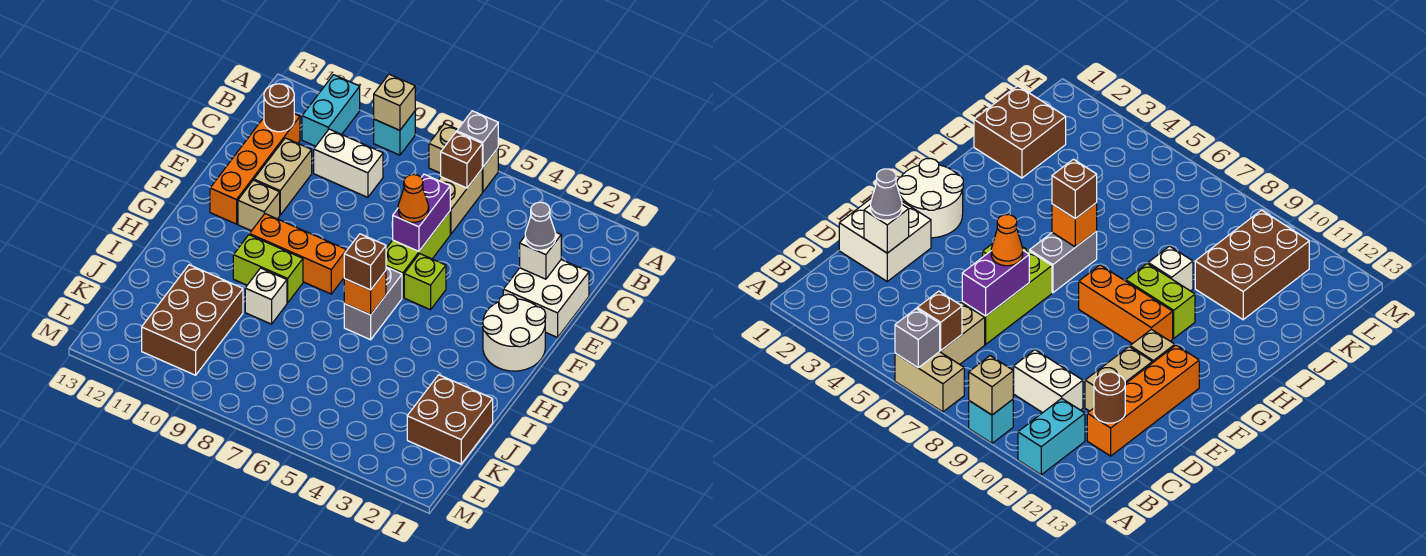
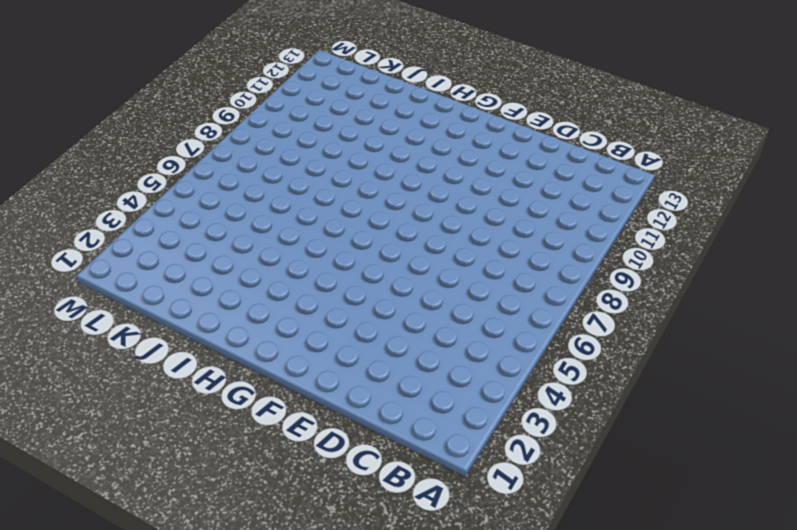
none -> tan 1x2 brick [429,124,498,192]
none -> cyan 1x1 brick [374,111,415,155]
none -> cyan 1x2 brick [302,75,360,146]

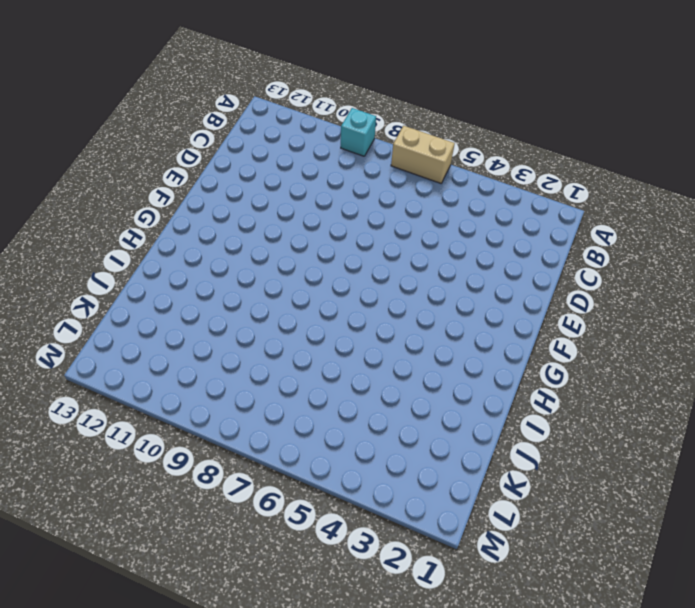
none -> cyan 1x2 brick [302,75,360,146]
none -> tan 1x2 brick [438,169,482,234]
none -> white 1x2 brick [314,129,383,197]

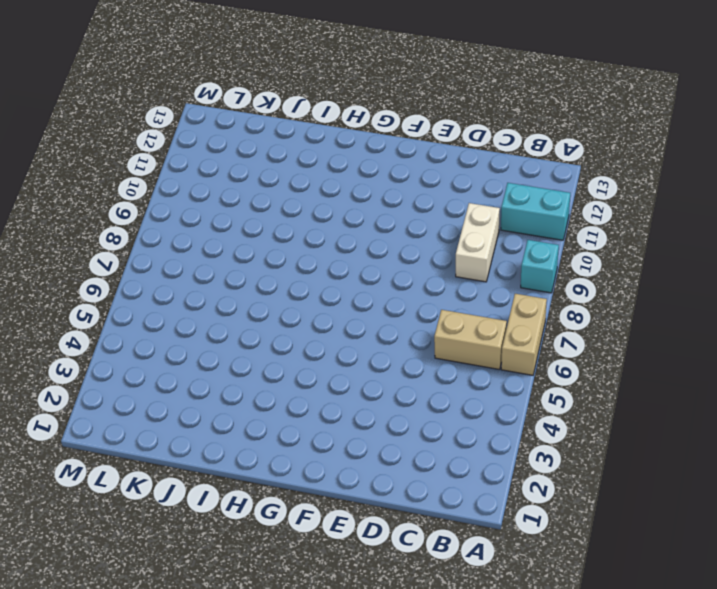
none -> orange 1x4 brick [210,114,300,224]
none -> white 2x2 brick [503,260,589,337]
none -> lime 1x3 brick [386,212,450,297]

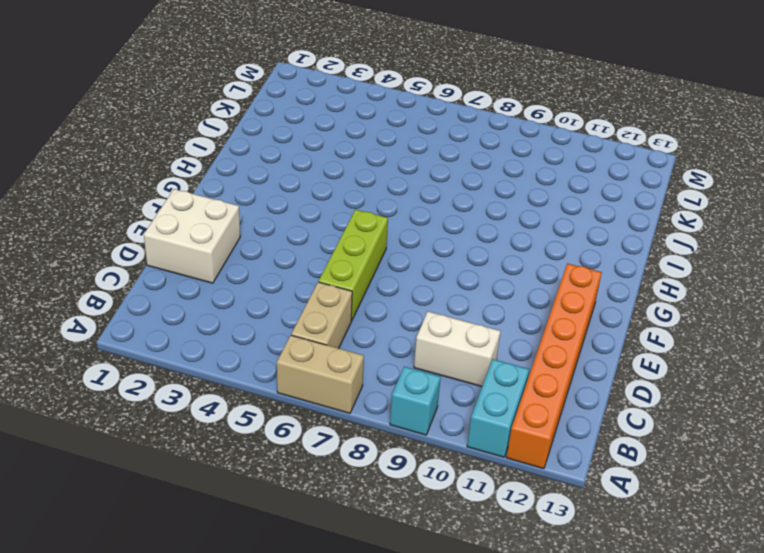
orange 1x6 brick [506,263,602,469] -> orange 1x4 brick [210,114,300,224]
none -> tan 1x2 brick [254,138,312,215]
none -> white 2x2 round brick [483,294,546,371]
none -> lime 1x1 brick [404,254,446,310]

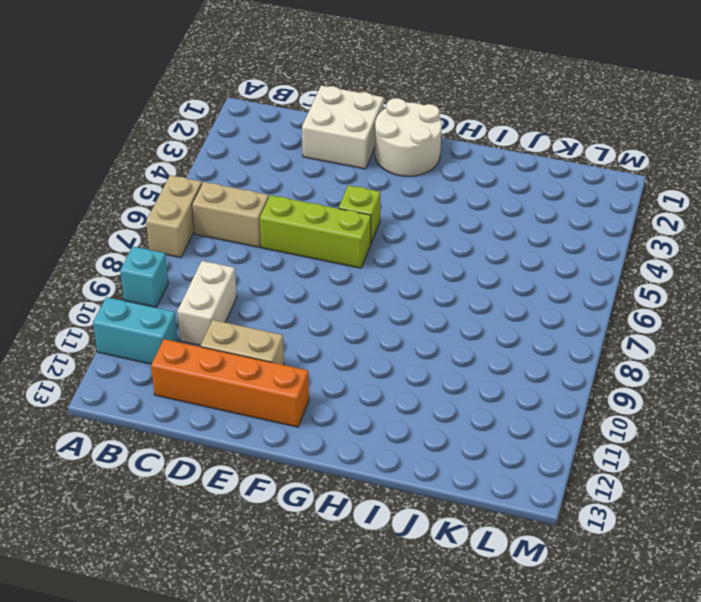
none -> tan 1x1 brick [238,180,280,231]
none -> grey 1x2 brick [344,267,402,340]
none -> orange 1x3 brick [250,214,347,294]

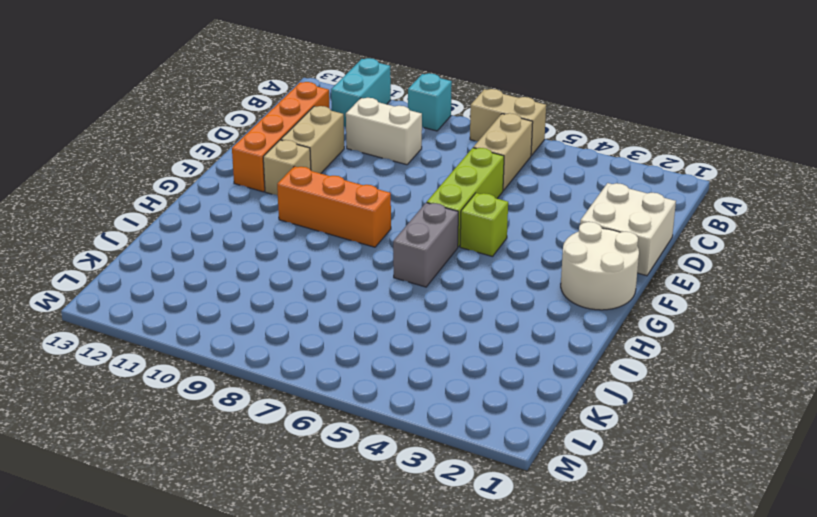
none -> lime 1x2 brick [233,235,303,303]
none -> white 1x1 brick [245,268,287,324]
none -> brown 2x2 brick [407,375,493,464]

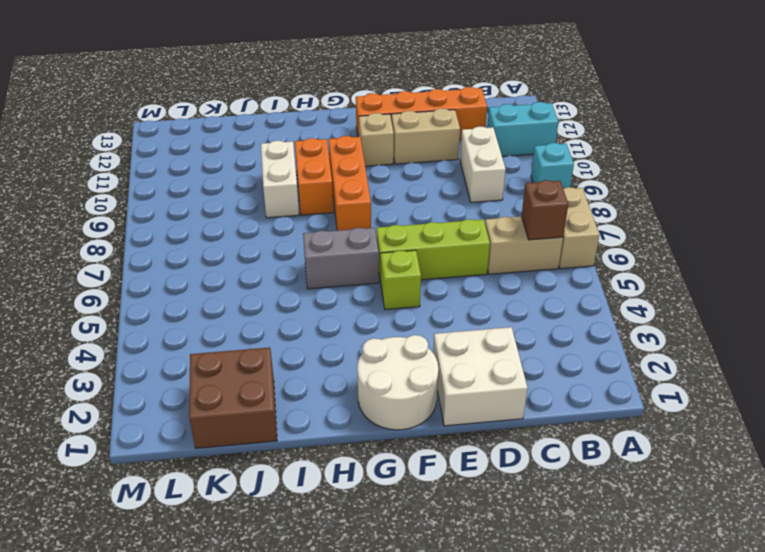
orange 1x2 brick [295,138,333,215] -> lime 1x2 brick [233,235,303,303]
white 1x2 brick [261,141,299,218] -> white 1x1 brick [245,268,287,324]
none -> brown 2x3 brick [142,265,243,375]
none -> grey 1x1 brick [457,111,498,167]
none -> tan 1x1 brick [374,74,415,130]

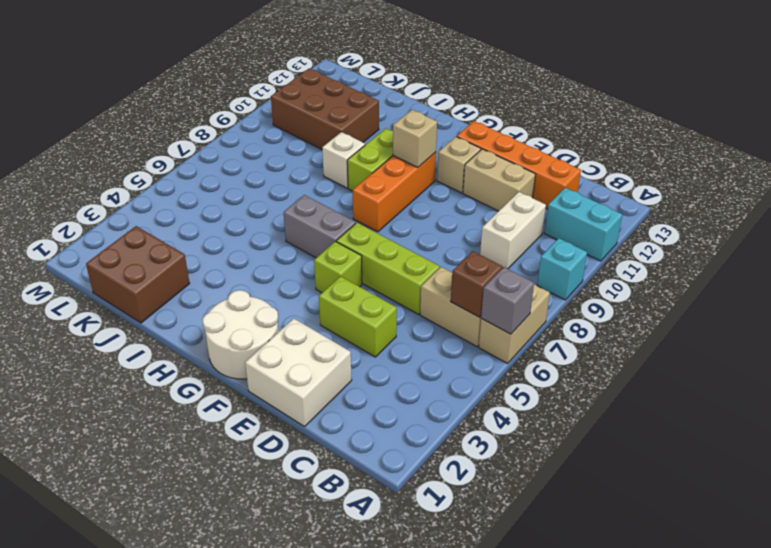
lime 1x2 brick [319,276,397,357] -> none
tan 1x1 brick [393,110,437,167] -> tan 1x1 brick moved to [374,74,415,130]
none -> brown 1x1 round brick [264,84,294,132]
none -> white 1x1 brick [520,232,561,279]
none -> purple 1x2 brick [393,174,450,251]

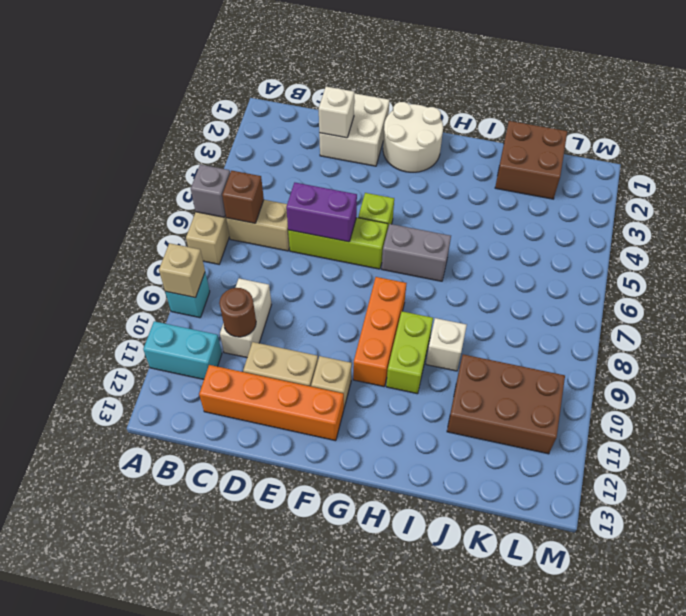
brown 1x1 round brick [219,288,256,337] -> brown 1x1 round brick moved to [264,84,294,132]
none -> orange 1x1 brick [344,271,386,315]
none -> grey 1x1 cone [525,202,556,250]
none -> orange 1x1 cone [398,174,429,222]

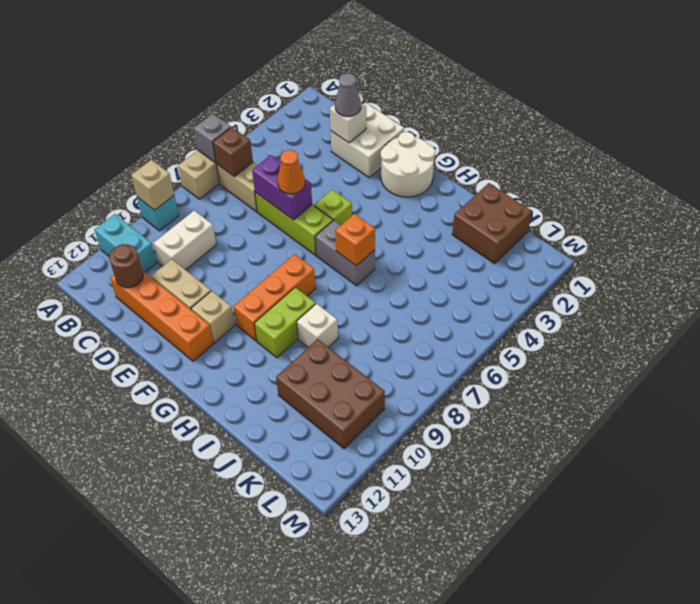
none -> brown 1x1 brick [344,234,386,290]

